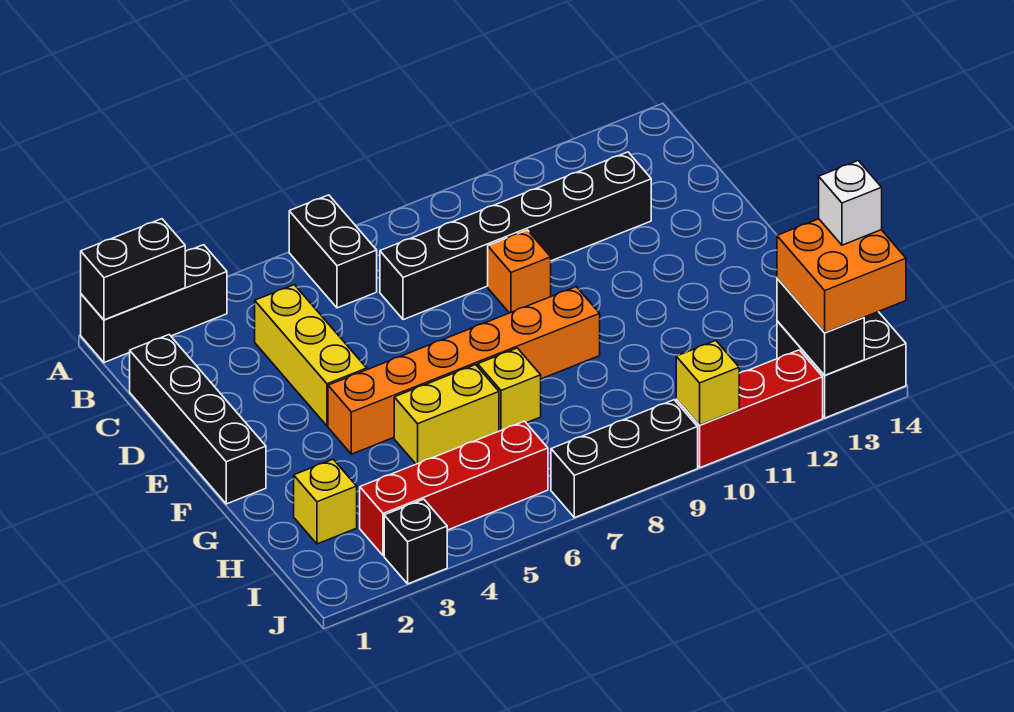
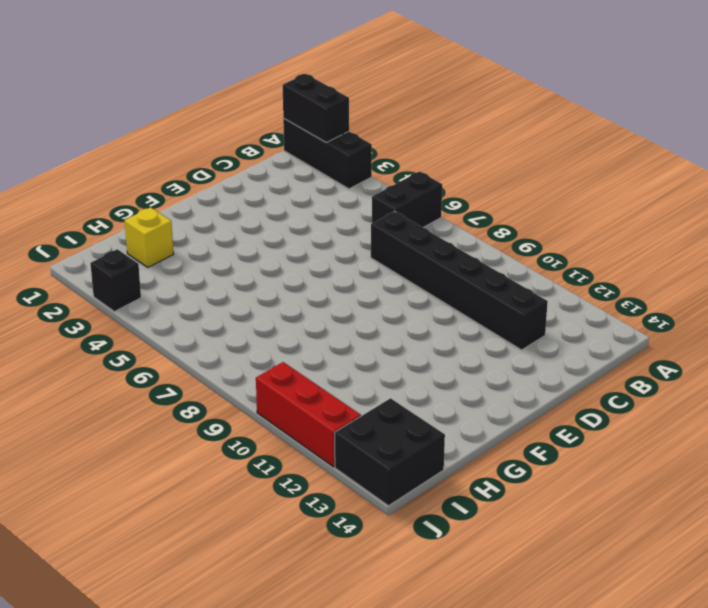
none -> black 1x4 brick [130,335,266,504]
none -> yellow 1x3 brick [255,285,367,426]
none -> orange 1x1 brick [488,230,551,313]

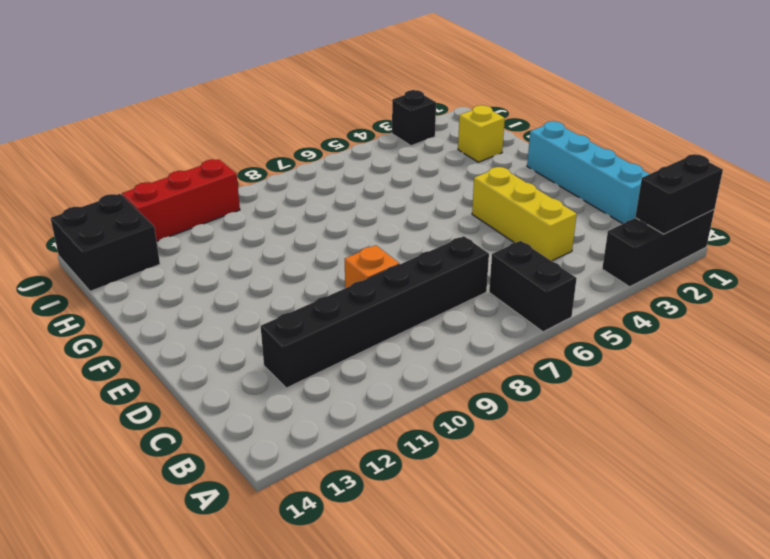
cyan 1x4 brick [527,121,649,224] -> black 1x4 brick [130,335,266,504]
none -> orange 1x6 brick [328,287,600,454]
none -> yellow 1x2 brick [394,365,499,464]
none -> yellow 1x1 brick [478,348,541,431]

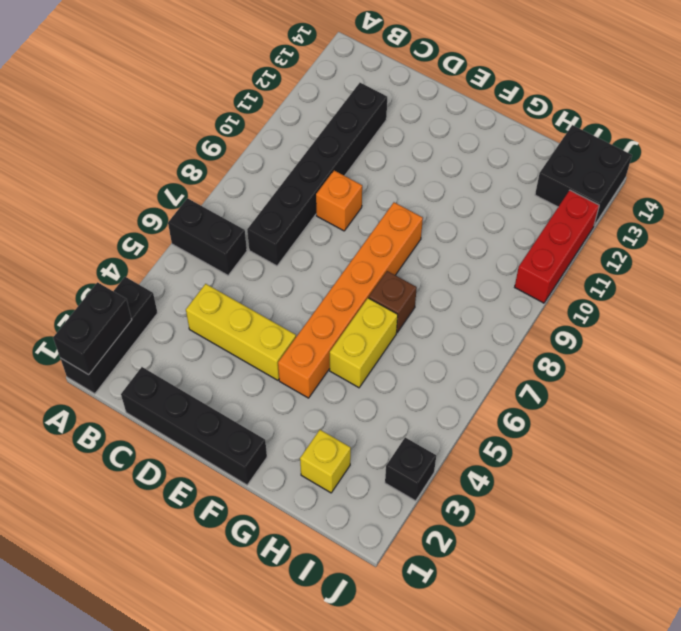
brown 1x1 brick [369,271,417,332] -> yellow 1x1 brick [478,348,541,431]
none -> red 1x4 brick [360,421,548,556]
none -> black 1x3 brick [551,400,698,518]
none -> black 1x2 brick [777,278,864,375]

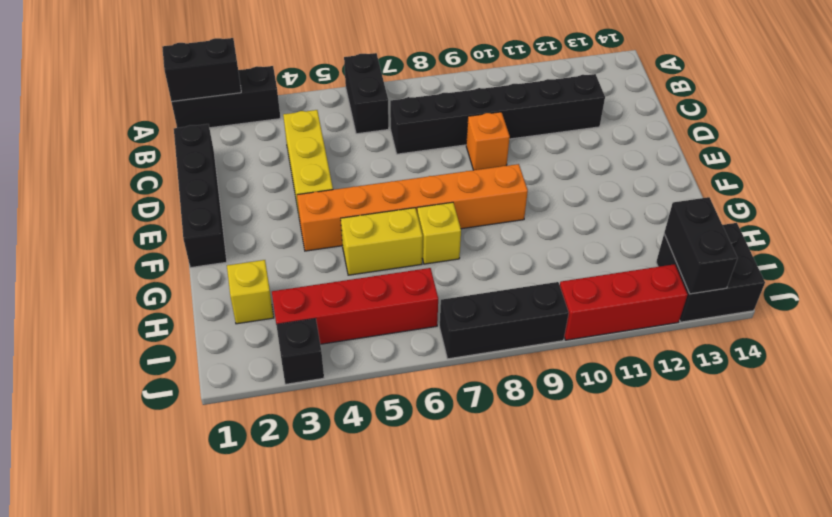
none -> yellow 1x1 brick [676,341,739,425]
none -> orange 2x2 brick [777,219,906,333]
none -> white 1x1 brick [819,161,882,245]

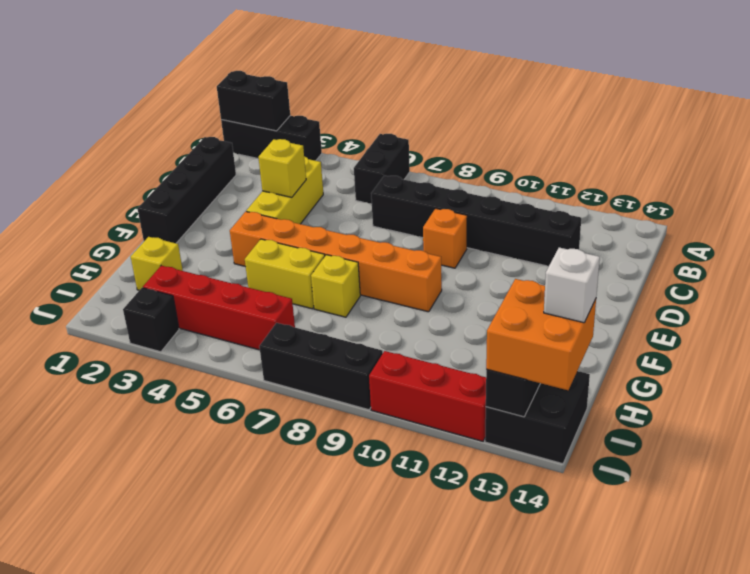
yellow 1x1 brick [258,139,306,197] -> yellow 1x1 brick moved to [676,341,739,425]

